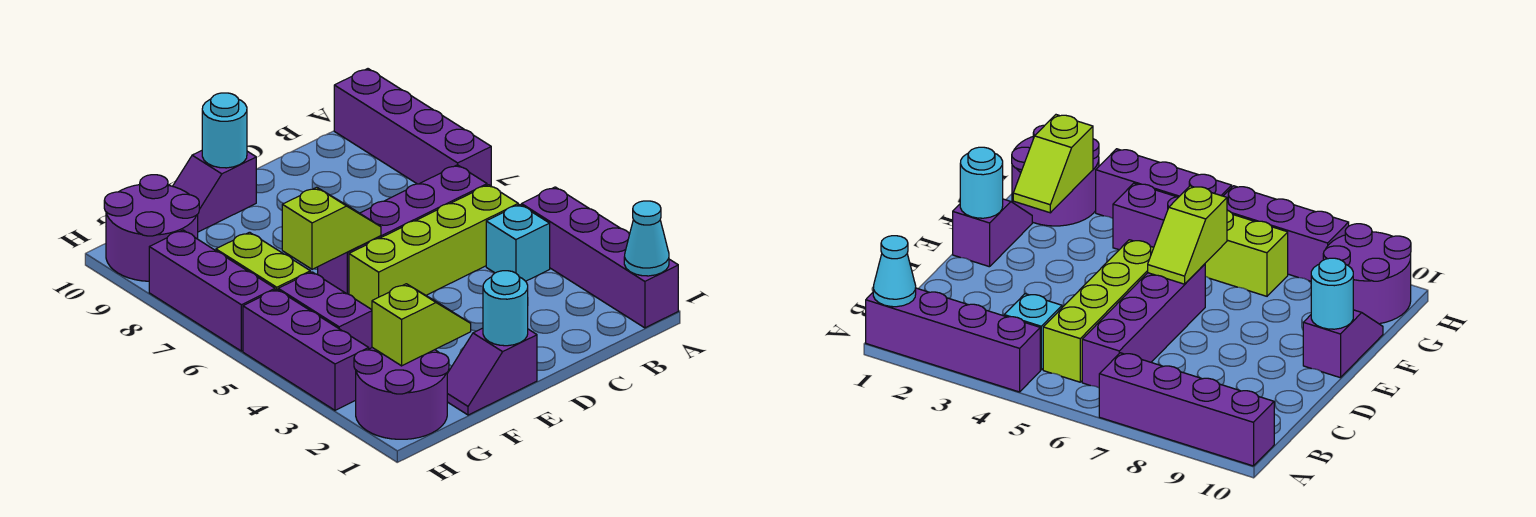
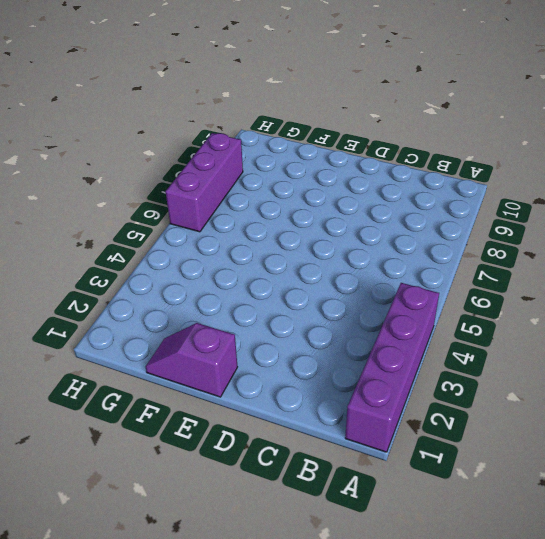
none -> purple 1x4 brick [334,69,491,186]
none -> cyan 1x1 brick [486,205,550,281]
none -> lime 1x4 brick [349,185,518,310]

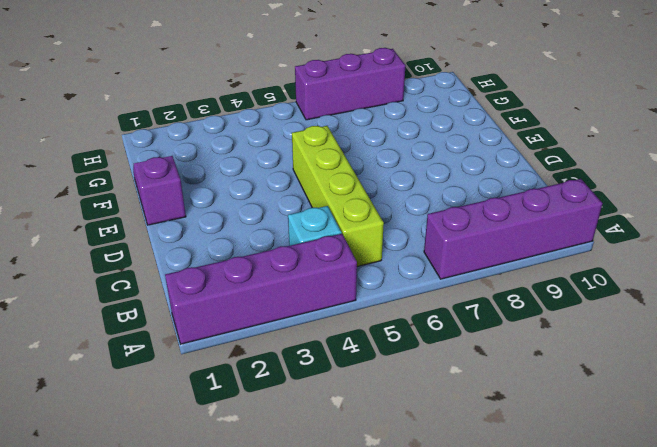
none -> purple 1x4 brick [318,165,487,294]
none -> purple 1x2 slope [173,151,256,232]
none -> purple 2x2 round brick [354,348,449,439]

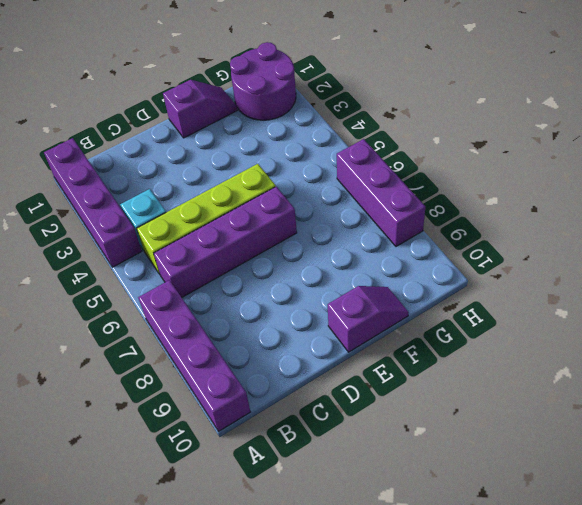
none -> purple 1x2 brick [278,272,372,349]
none -> lime 1x2 brick [216,232,310,290]
none -> purple 2x2 round brick [104,175,199,281]

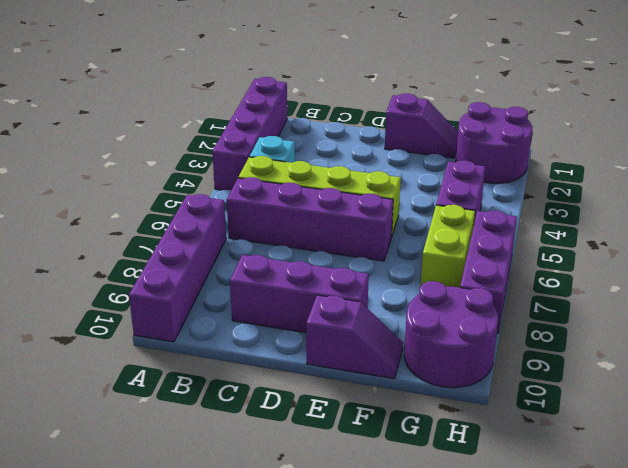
purple 1x3 brick [230,255,369,333] -> purple 1x3 brick turned to [243,289,369,410]
none -> cyan 1x1 cone [624,201,669,276]
none -> cyan 1x1 round brick [483,271,528,346]
none -> lime 1x2 slope [282,187,381,269]

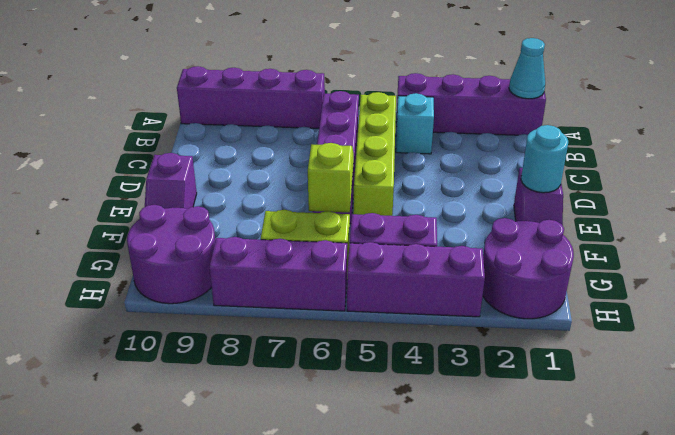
none -> cyan 1x1 round brick [202,93,247,168]
none -> lime 1x2 slope [372,284,471,366]

